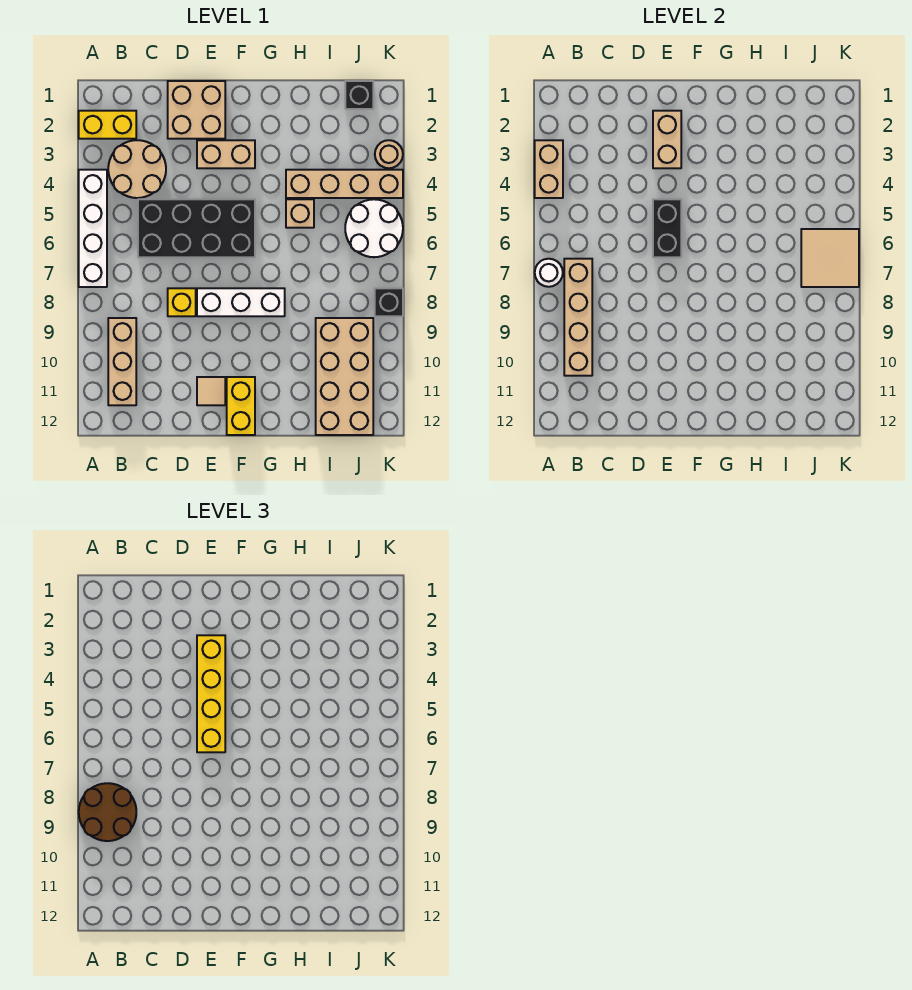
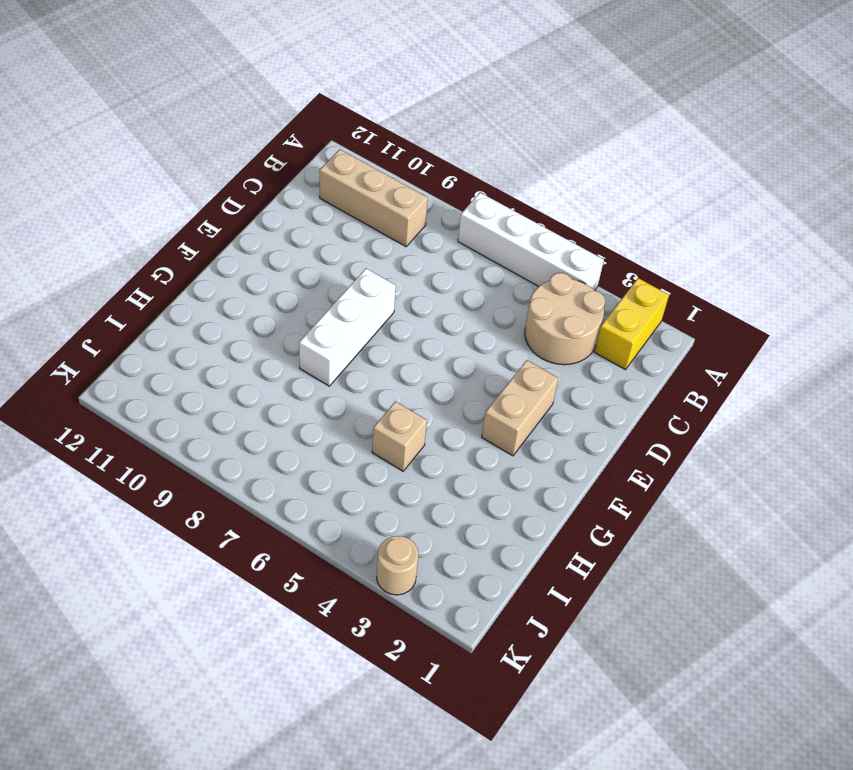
none -> black 2x4 brick [138,199,255,257]
none -> tan 2x2 brick [168,81,225,139]
none -> yellow 1x1 brick [168,288,196,316]

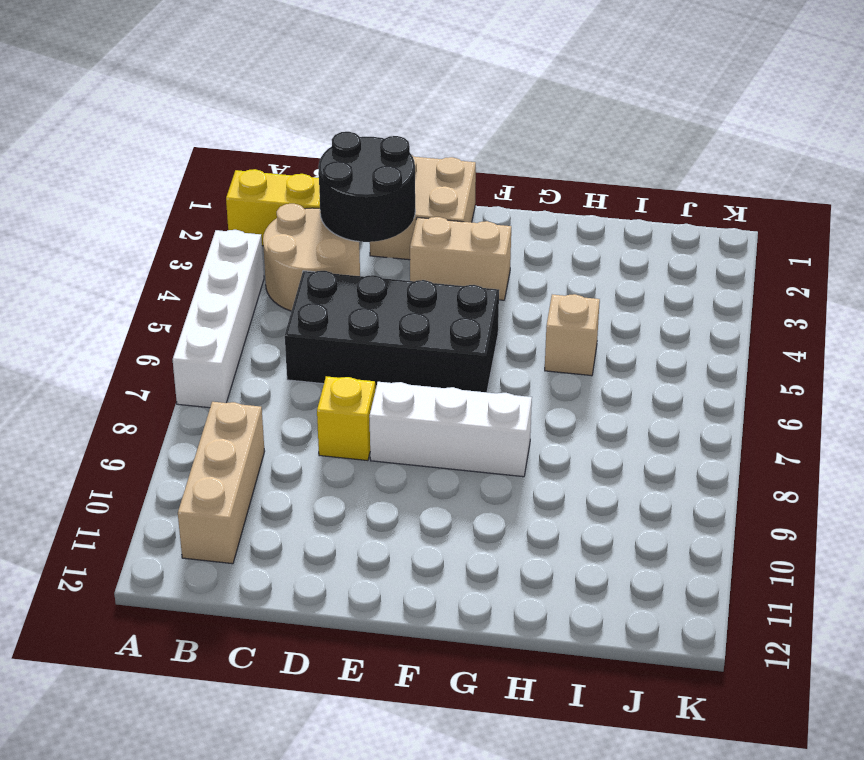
black 2x2 round brick [318,132,415,242] -> none
none -> tan 1x1 tile [197,377,225,405]
none -> yellow 1x2 brick [227,377,255,435]
none -> tan 1x4 brick [286,170,403,198]

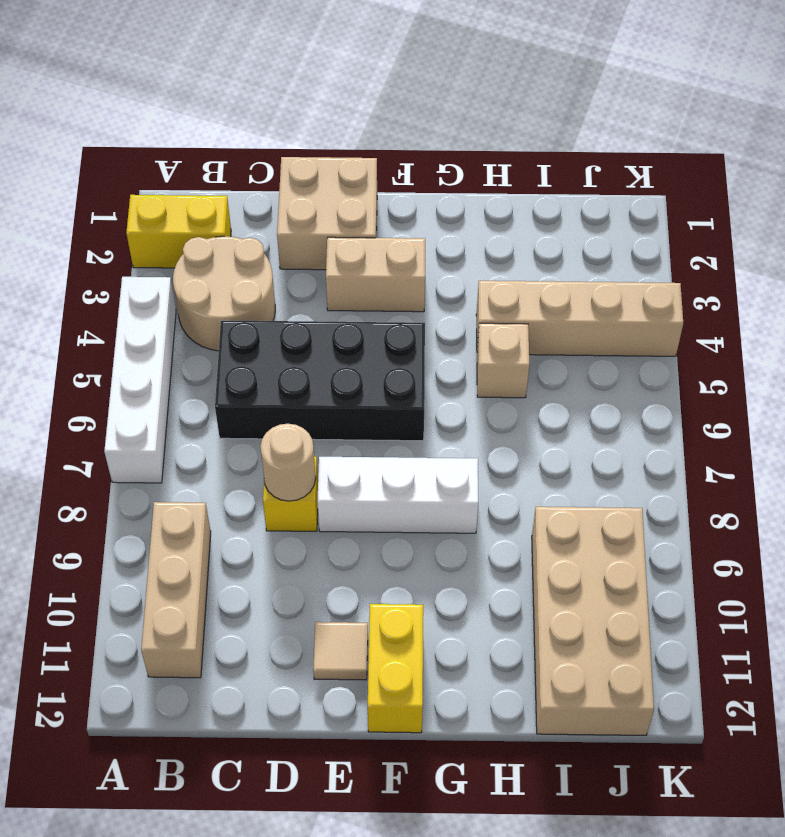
tan 1x1 round brick [260,424,316,501] -> tan 1x1 round brick moved to [375,140,403,168]
none -> black 1x1 brick [345,81,373,109]
none -> white 2x2 round brick [345,199,403,257]
none -> black 1x1 brick [375,288,403,316]

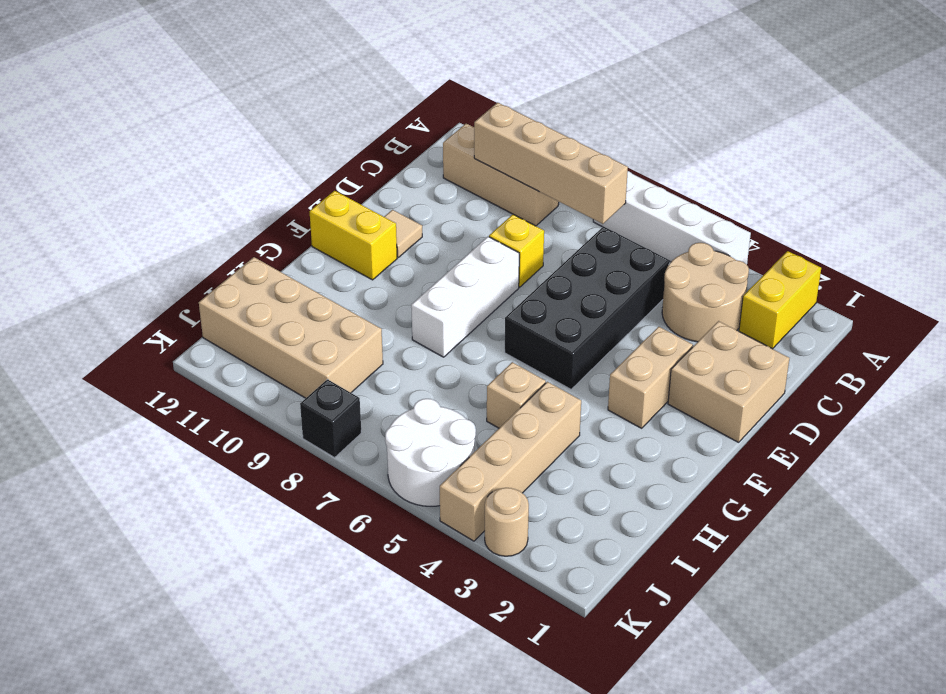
none -> black 1x1 brick [345,81,373,109]
none -> tan 1x2 brick [535,140,563,198]
none -> white 1x1 round brick [535,259,563,287]

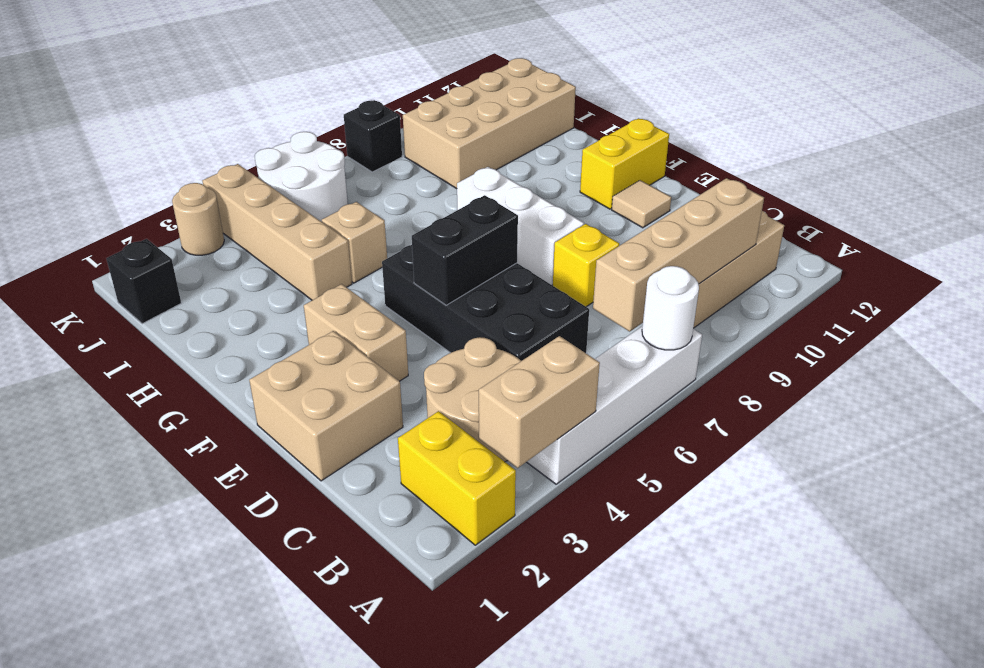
none -> tan 1x2 brick [653,111,681,168]
none -> tan 2x2 tile [801,229,859,287]
none -> brown 2x2 round brick [79,783,136,841]

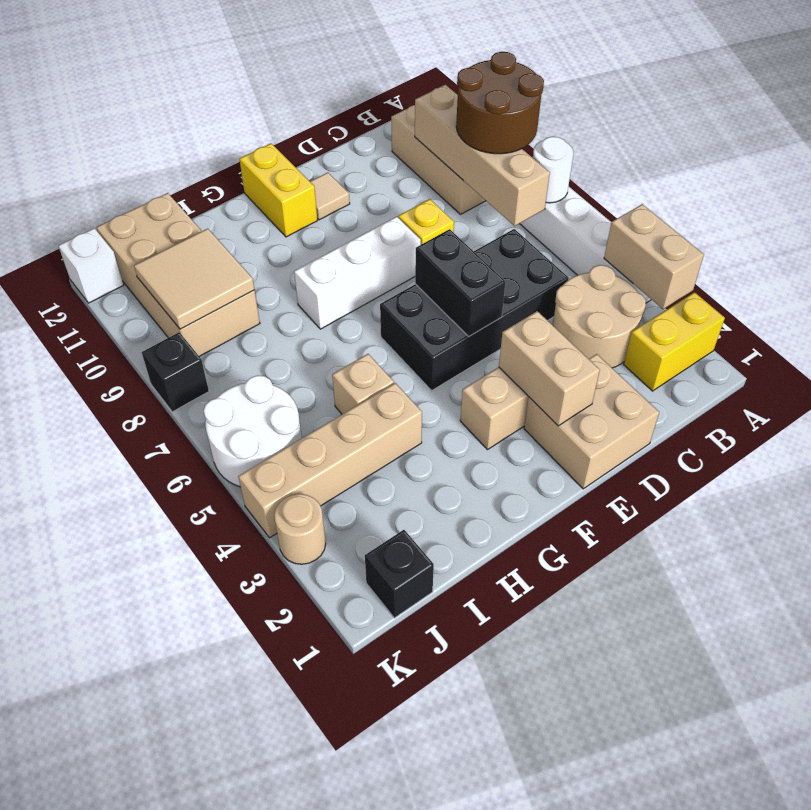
tan 2x2 tile [134,229,254,329] -> tan 2x2 tile moved to [801,229,859,287]
white 1x1 brick [59,228,123,303] -> none
none -> yellow 1x4 brick [197,635,225,752]

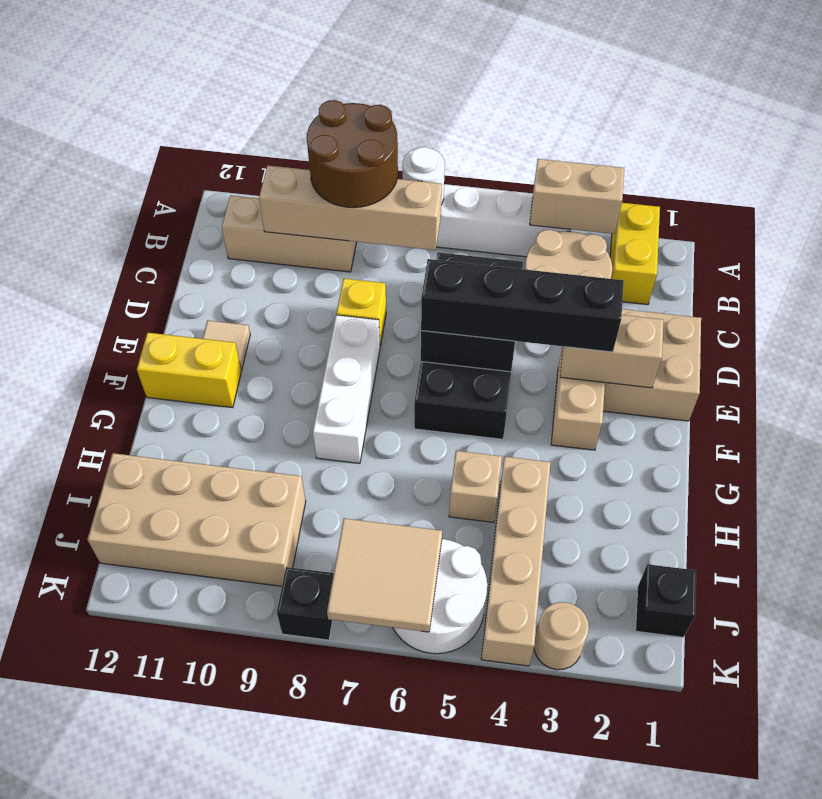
black 1x4 brick [421,259,624,352] -> yellow 1x4 brick [197,635,225,752]

